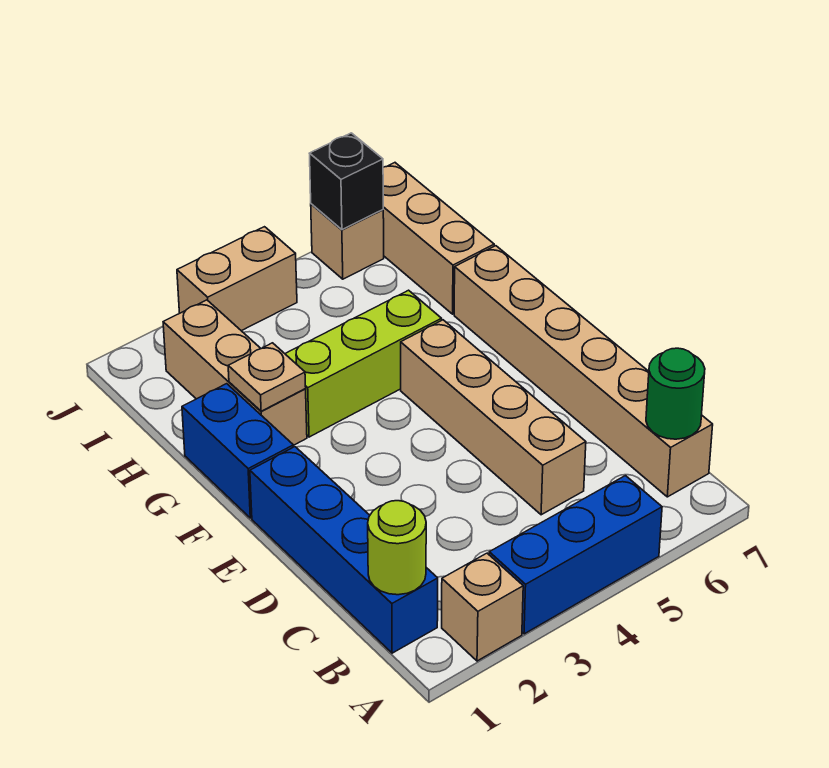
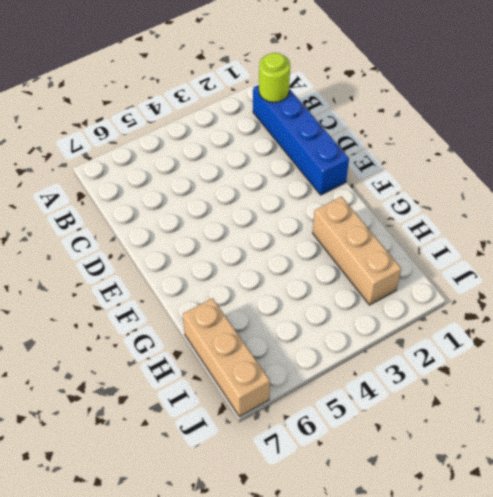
none -> tan 1x1 brick [442,553,523,661]
none -> blue 1x3 brick [489,476,662,634]
none -> tan 1x6 brick [454,246,713,497]

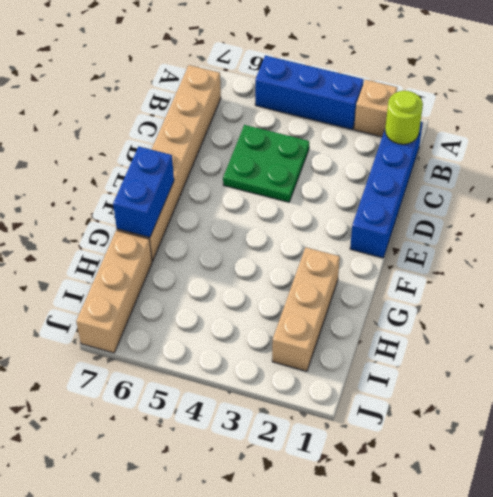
green 2x2 plate [223,125,309,202] -> tan 1x4 brick [401,320,586,515]
blue 1x2 brick [113,147,174,237] -> blue 1x2 brick moved to [182,384,293,518]
none -> lime 1x3 brick [285,290,442,437]
none -> tan 1x2 brick [177,227,297,331]
none -> tan 1x1 brick [311,204,384,279]

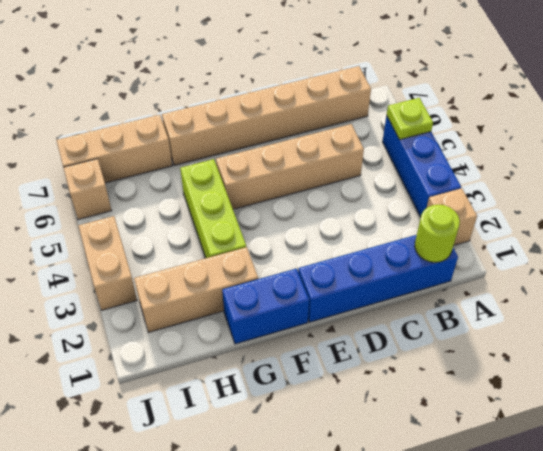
lime 1x1 plate [387,98,433,140] -> none
none -> green 1x1 round brick [646,348,705,439]
none -> tan 1x1 plate [228,343,306,411]
none -> black 1x1 brick [309,133,383,230]

